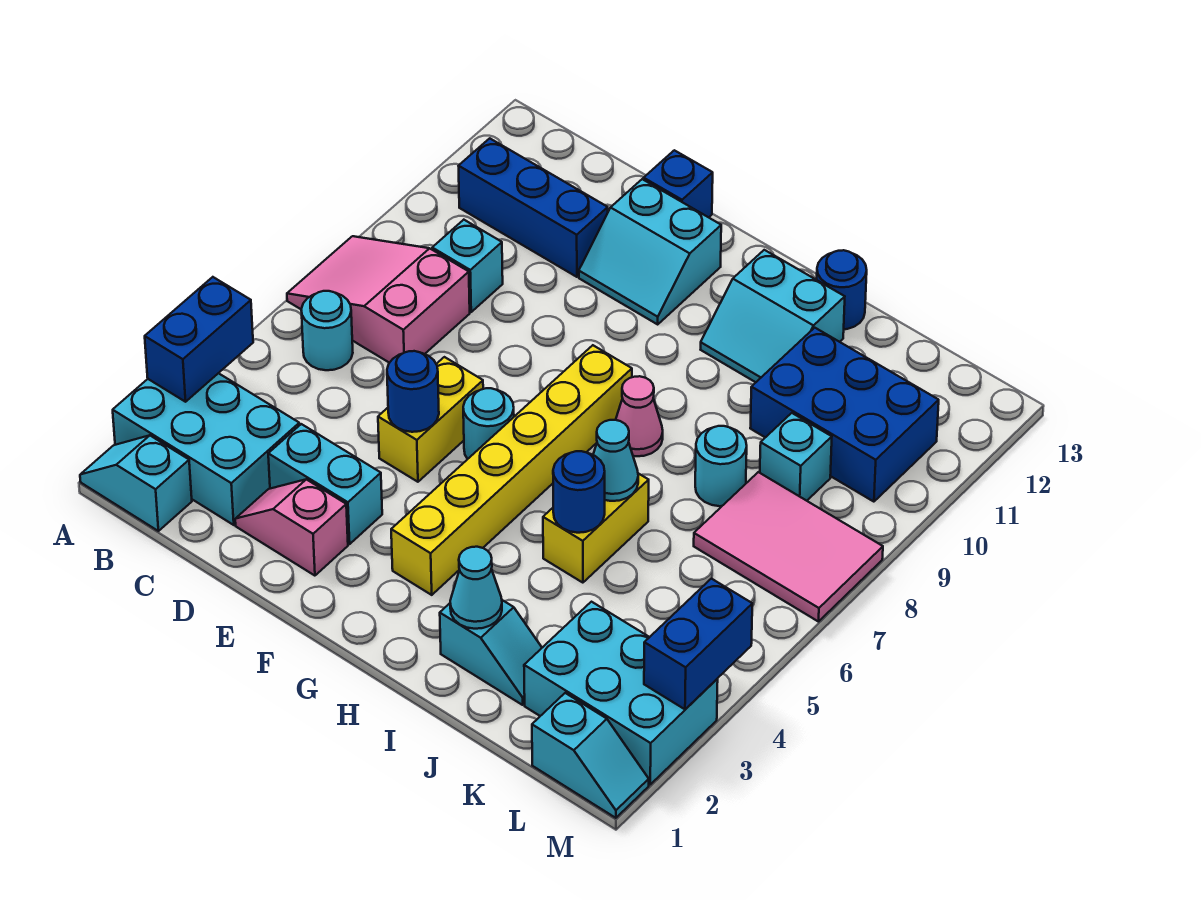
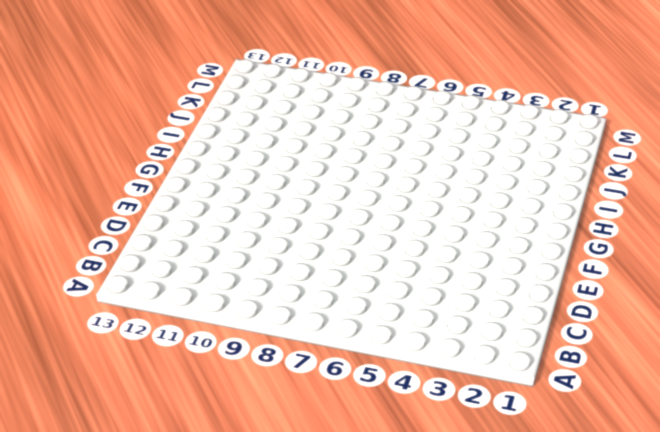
none -> cyan 1x2 slope [80,435,192,531]
none -> cyan 2x3 brick [113,373,299,525]
none -> pink 2x3 slope [287,236,470,363]
none -> cyan 1x1 round brick [301,291,353,370]

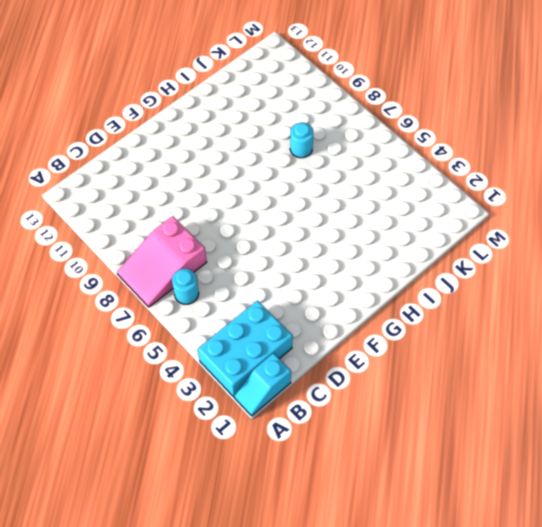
none -> blue 1x3 brick [459,138,608,277]
none -> cyan 1x1 brick [432,220,503,312]
none -> pink 1x2 slope [235,479,348,576]
none -> cyan 1x2 brick [268,424,382,544]

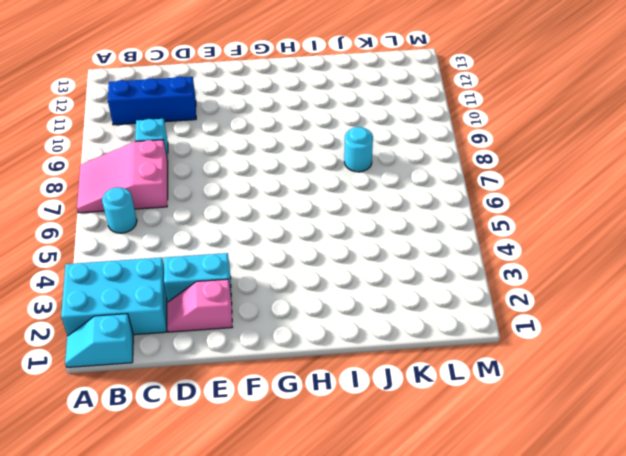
none -> yellow 1x2 brick [378,357,483,482]
none -> cyan 2x2 slope [579,179,721,324]
none -> blue 1x1 brick [644,150,713,217]
none -> cyan 1x1 round brick [463,388,514,459]

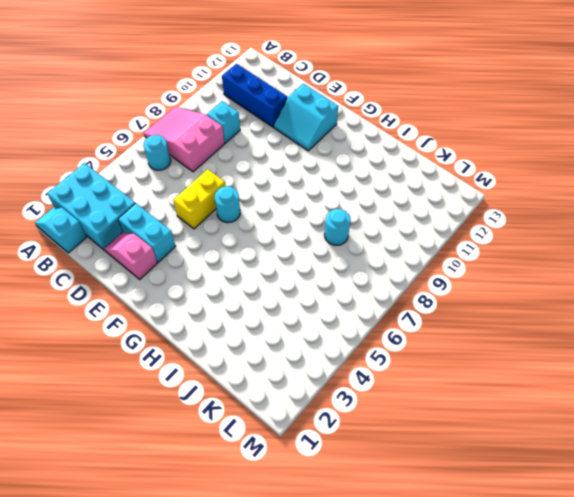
none -> blue 1x1 brick [644,150,713,217]
none -> yellow 1x6 brick [391,345,632,595]
none -> pink 1x1 cone [616,376,663,456]
none -> cyan 2x2 slope [701,250,845,382]

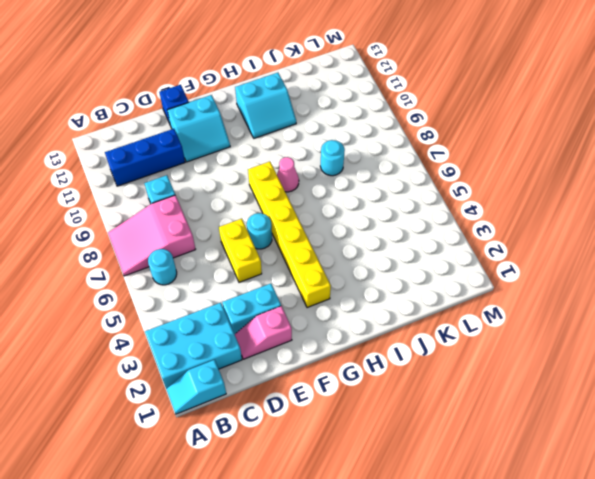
none -> cyan 1x2 slope [440,600,542,705]
none -> yellow 1x2 brick [543,473,649,583]
none -> blue 1x1 round brick [817,250,867,329]
none -> blue 2x3 brick [750,328,939,502]

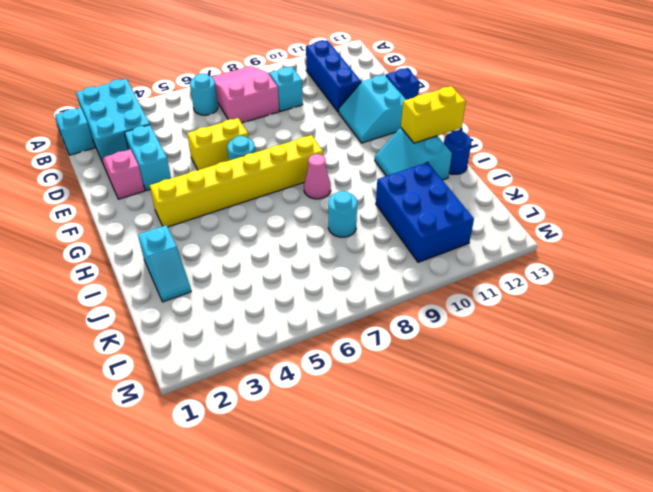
yellow 1x2 brick [401,86,466,143] -> yellow 1x2 brick moved to [543,473,649,583]
none -> cyan 2x3 brick [524,602,718,784]
none -> pink 2x3 tile [694,472,883,622]
none -> cyan 1x1 brick [760,413,832,501]
none -> cyan 1x2 slope [532,693,649,818]

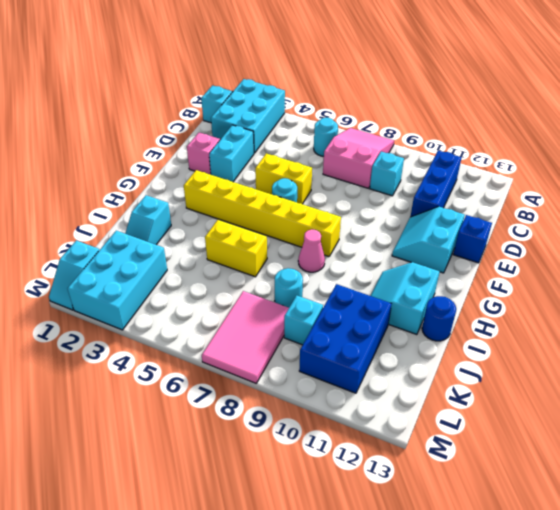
none -> blue 1x2 brick [145,277,253,402]
none -> blue 1x1 round brick [387,351,439,432]
none -> cyan 1x1 cone [450,547,502,629]
none -> blue 1x1 round brick [553,451,605,533]

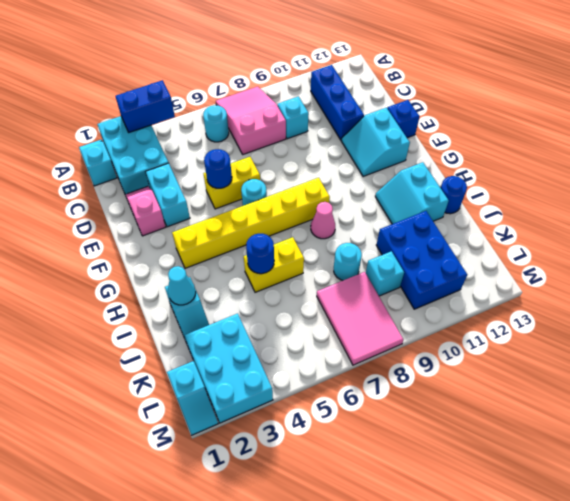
none -> cyan 1x1 cone [593,420,638,501]
none -> blue 1x2 brick [644,579,752,709]

